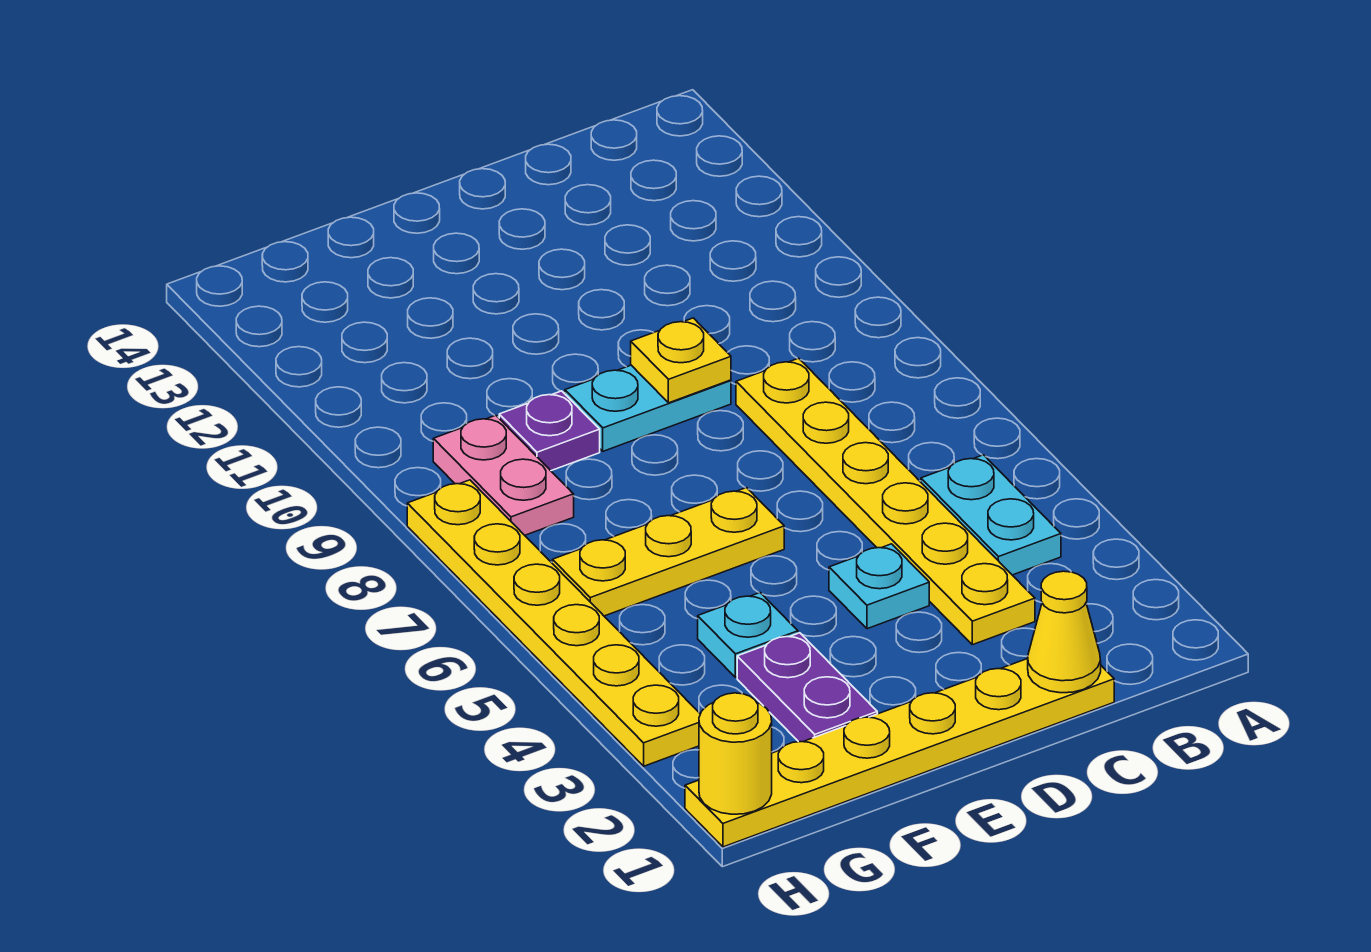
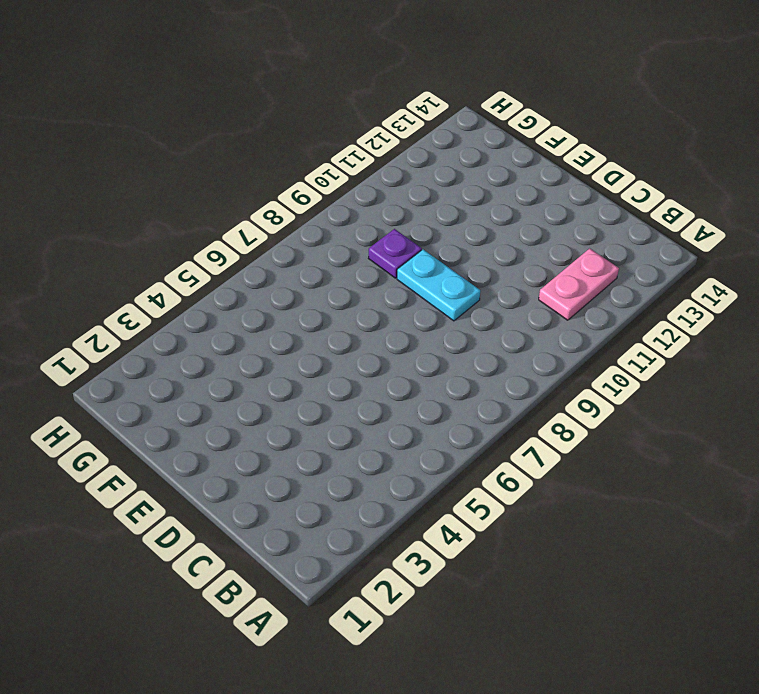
pink 1x2 plate [539,248,619,320] -> pink 1x2 plate moved to [433,415,574,535]
none -> cyan 1x2 plate [921,455,1061,575]
none -> yellow 1x6 plate [685,659,1114,847]
none -> yellow 1x6 plate [736,358,1035,645]

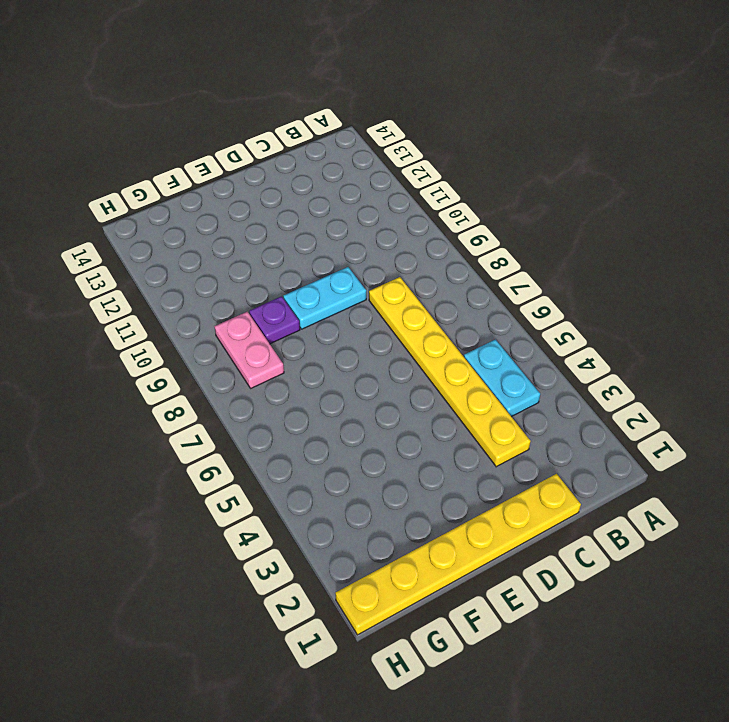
none -> cyan 1x1 plate [829,544,929,629]
none -> yellow 1x3 plate [552,488,784,616]
none -> purple 1x2 plate [737,633,877,742]

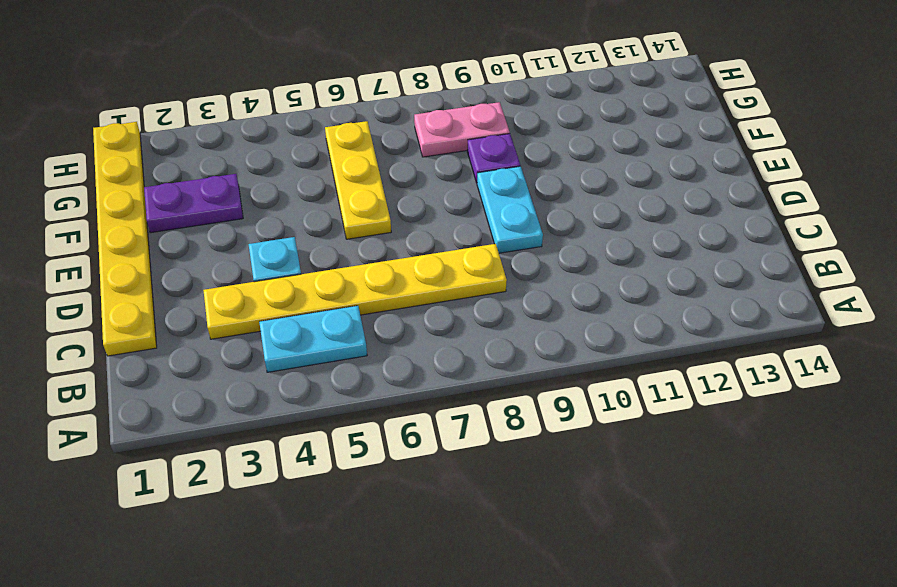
none -> cyan 1x1 plate [698,593,798,677]
none -> yellow 1x6 plate [407,480,700,766]
none -> yellow 1x1 cone [1028,571,1101,693]

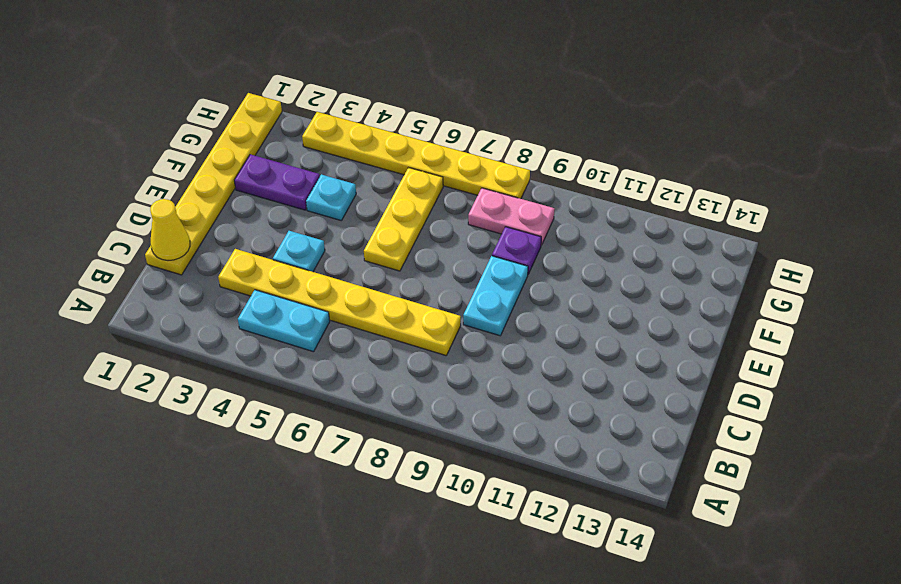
none -> yellow 1x1 plate [631,318,731,403]
none -> yellow 1x1 round brick [699,693,772,814]

